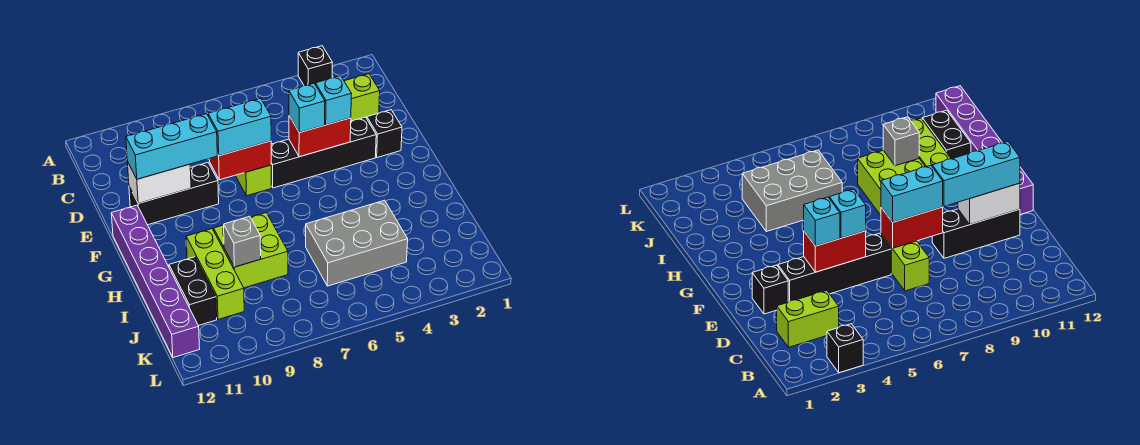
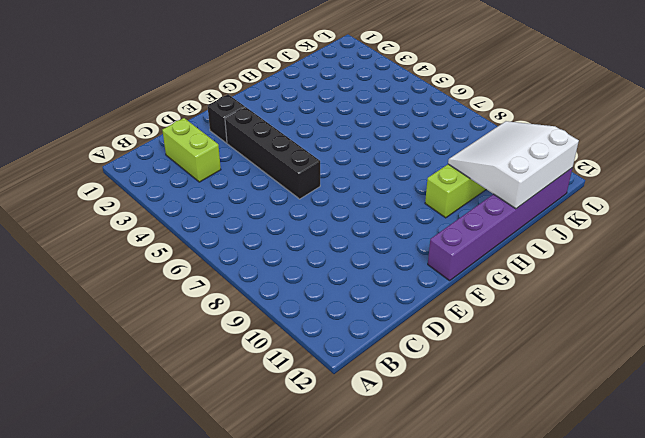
white 3x3 slope [448,121,579,209] -> none
none -> black 1x1 brick [298,46,332,86]
none -> lime 1x2 brick [235,165,272,196]
none -> black 1x3 brick [129,163,219,225]

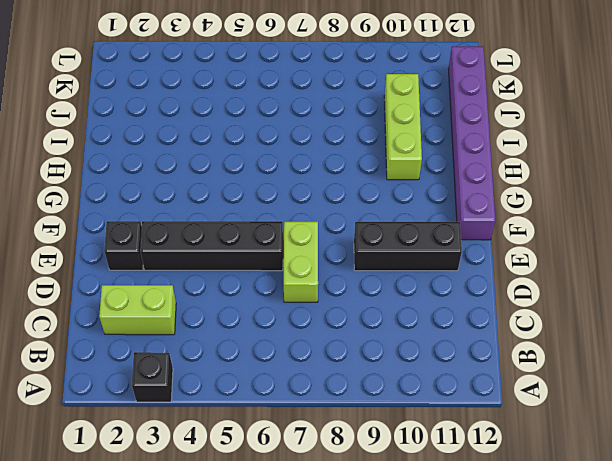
none -> lime 2x2 brick [214,213,288,288]
none -> grey 2x3 brick [306,200,408,286]
none -> black 1x2 brick [169,257,217,326]

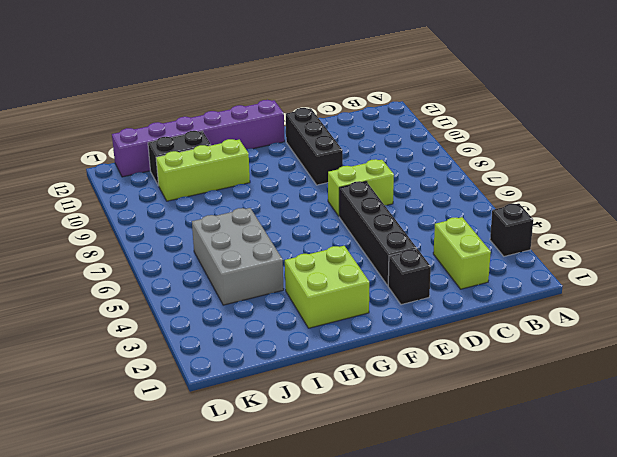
lime 2x2 brick [285,246,369,328] -> lime 2x2 brick moved to [214,213,288,288]
none -> red 1x2 brick [289,116,351,157]
none -> red 1x2 brick [209,141,271,180]
none -> white 1x2 brick [127,162,191,203]

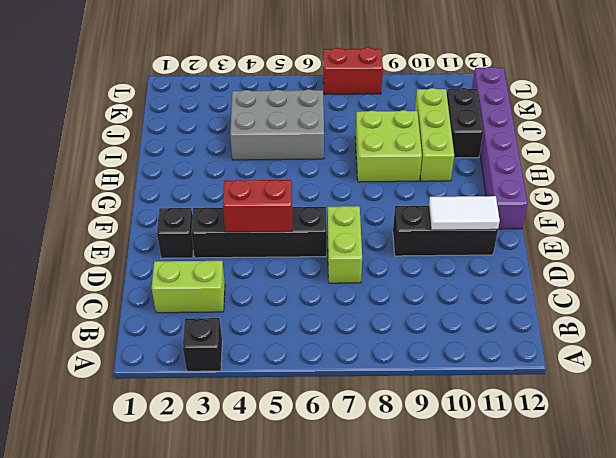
white 1x2 tile [429,196,500,230] -> white 1x2 brick [127,162,191,203]
red 1x2 brick [323,47,383,94] -> red 1x2 brick moved to [209,141,271,180]
none -> grey 1x1 brick [224,216,261,267]
none -> cyan 1x1 brick [316,76,352,125]
none -> cyan 1x1 brick [289,83,325,133]

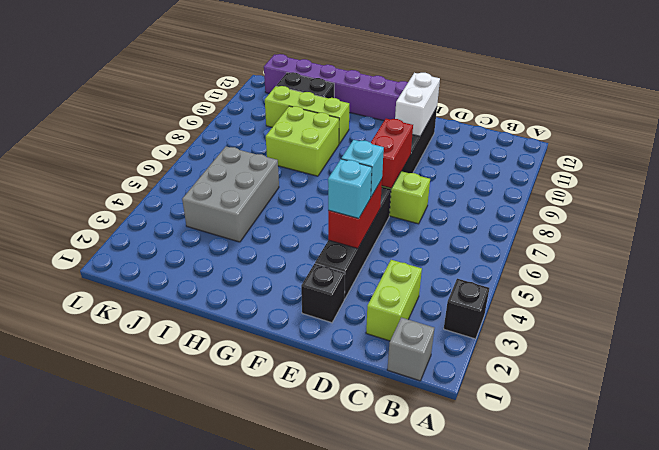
grey 1x1 brick [387,317,434,381] -> grey 1x1 brick moved to [224,216,261,267]
none -> cyan 1x2 brick [208,98,271,156]
none -> cyan 1x3 brick [126,114,217,179]

